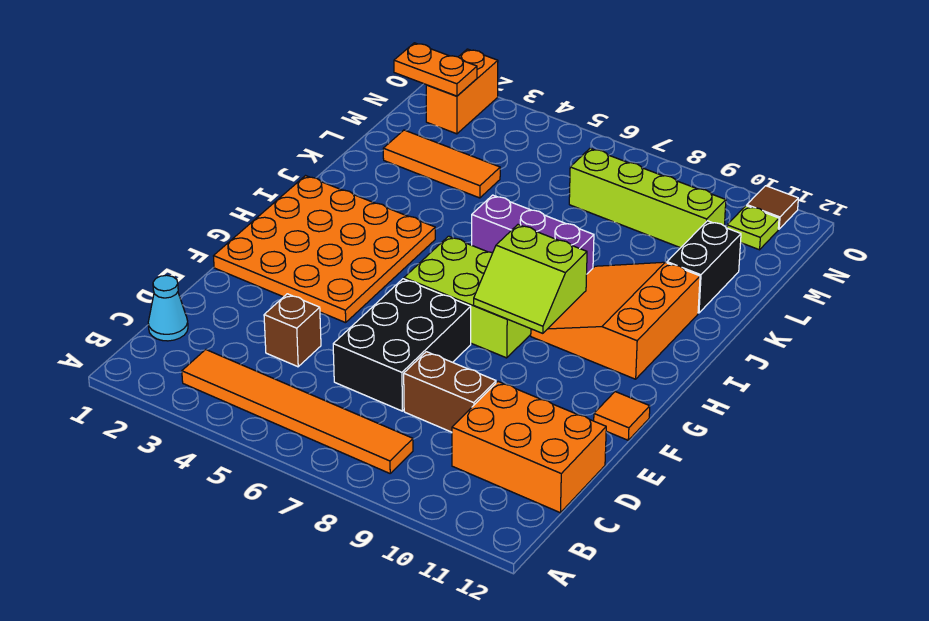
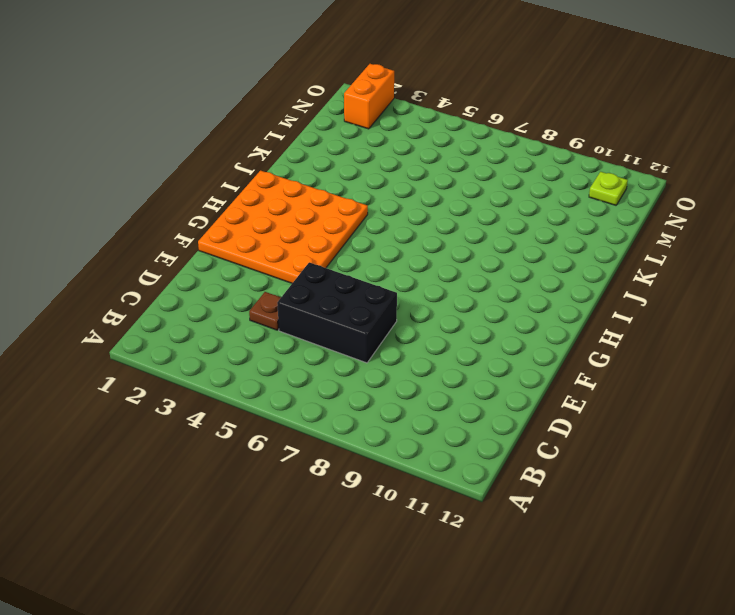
brown 1x1 plate [249,292,281,330] -> brown 1x1 brick [264,294,321,367]
black 2x3 brick [277,262,397,363] -> black 2x3 brick turned to [333,279,471,411]
none -> orange 1x6 tile [182,350,413,473]
none -> cyan 1x1 cone [148,275,188,341]
none -> orange 2x3 brick [452,382,606,513]

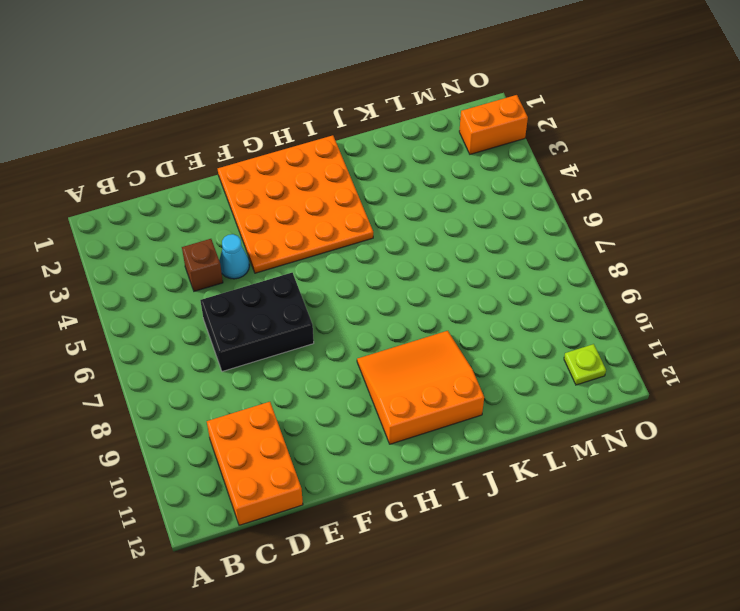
cyan 1x1 cone [219,234,250,279] -> cyan 1x1 cone moved to [148,275,188,341]
none -> orange 1x6 tile [182,350,413,473]
none -> brown 1x2 brick [404,352,496,432]
none -> orange 1x1 tile [594,392,650,440]

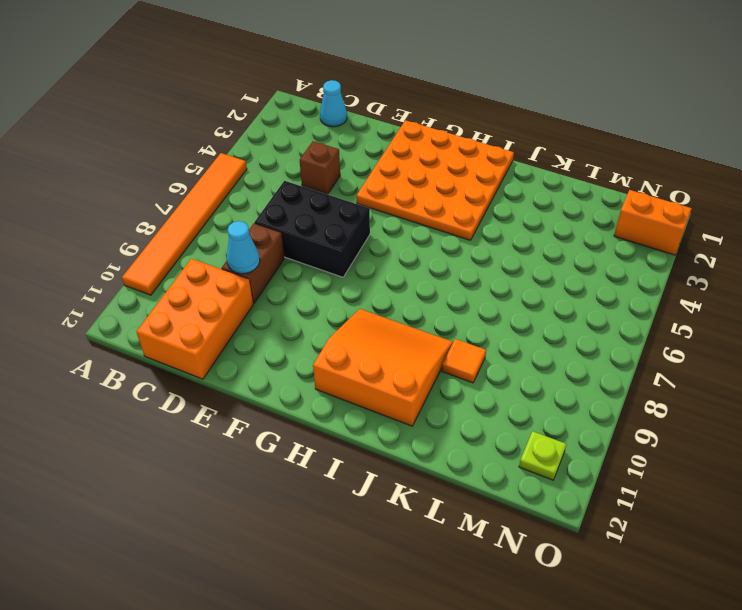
orange 1x6 tile [122,153,247,295] -> orange 1x6 tile moved to [182,350,413,473]
cyan 1x1 cone [227,221,260,274] -> none
orange 1x1 tile [442,339,486,383] -> orange 1x1 tile moved to [594,392,650,440]
none -> lime 2x3 brick [404,236,531,358]
none -> purple 1x3 brick [472,195,594,274]
none -> black 1x2 brick [667,221,741,313]

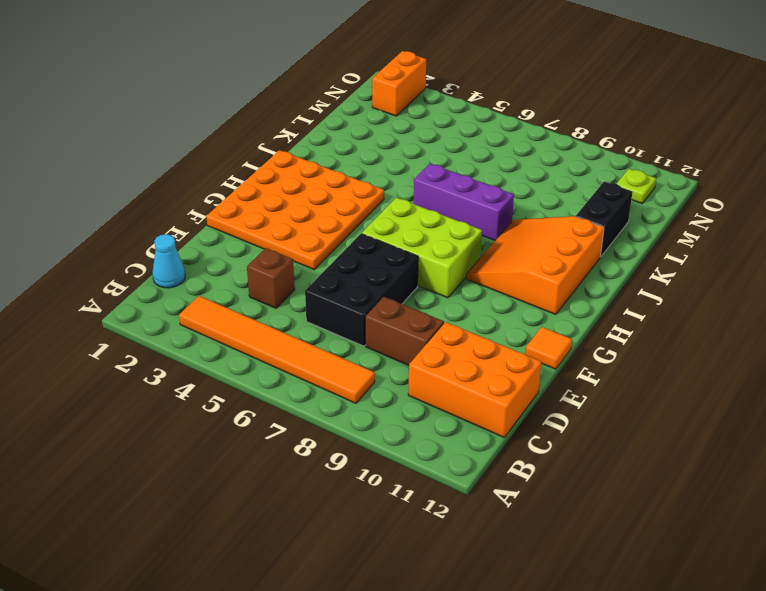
none -> orange 1x3 tile [383,130,500,198]
none -> lime 1x4 brick [569,148,726,248]
none -> brown 1x1 tile [747,186,798,229]

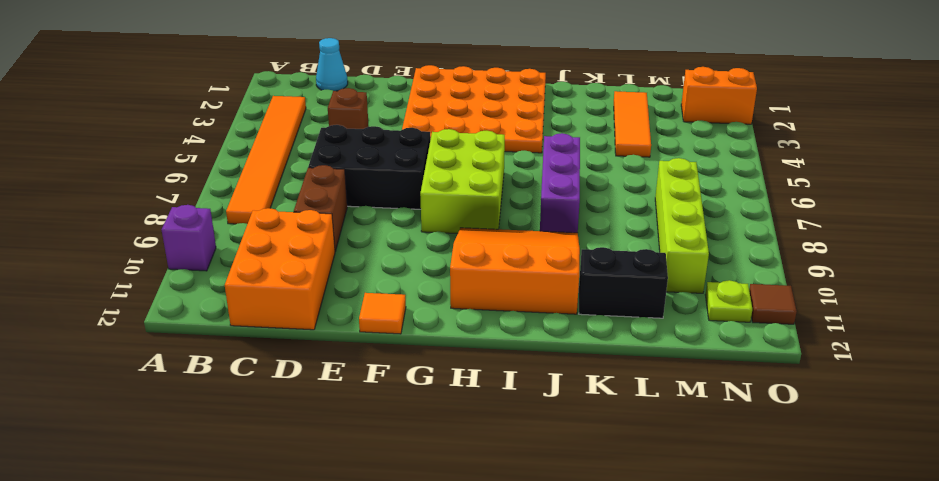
purple 1x1 brick [162,205,216,271] -> none
none -> lime 2x2 slope [474,225,587,333]
none -> orange 1x2 plate [394,43,477,96]

